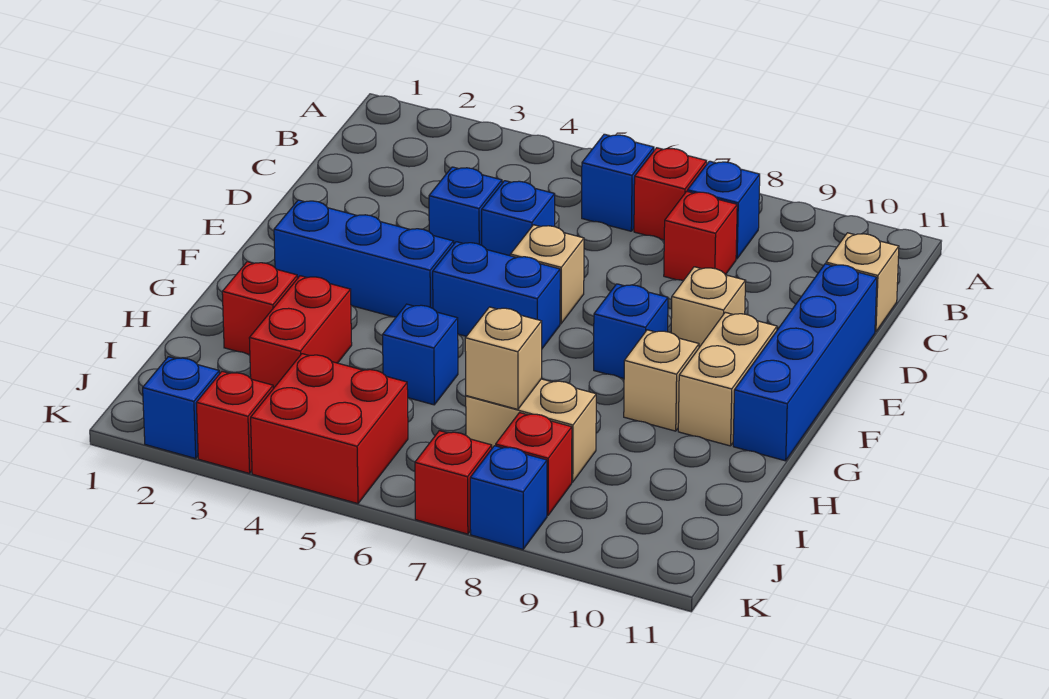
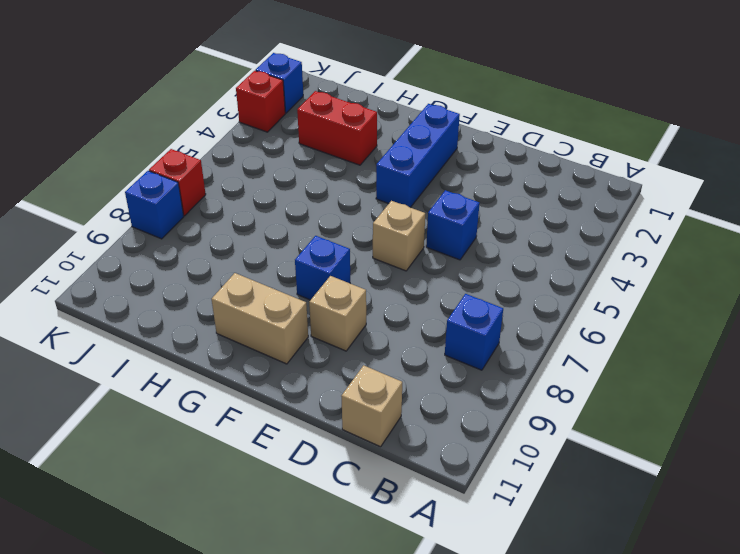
none -> blue 1x1 brick [582,134,654,231]
none -> red 1x1 brick [634,148,707,240]
none -> red 1x1 brick [664,191,737,280]

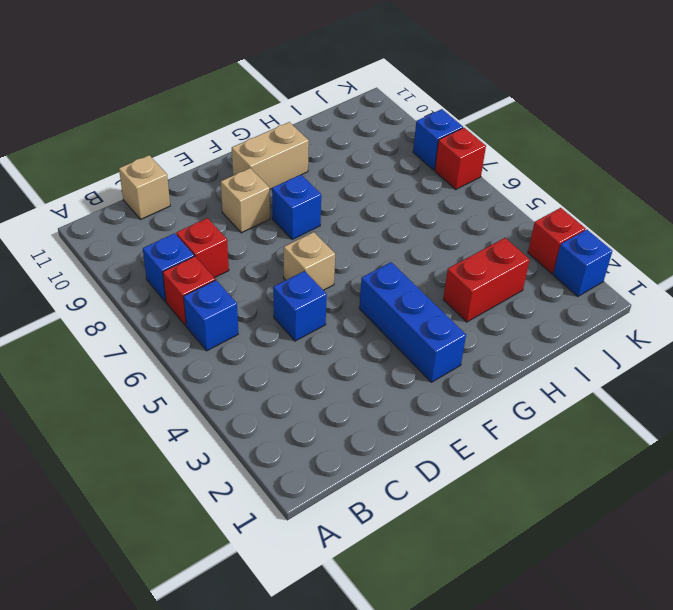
none -> blue 1x1 brick [429,167,502,245]
none -> blue 1x4 brick [733,264,877,461]
none -> blue 1x2 brick [433,242,560,348]

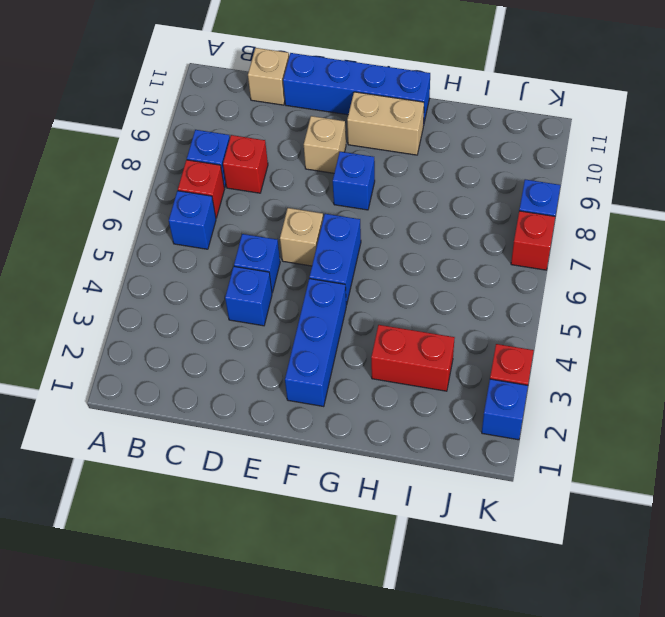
none -> tan 1x1 brick [624,330,699,431]
none -> red 1x1 brick [222,262,298,355]
none -> blue 1x1 brick [383,304,458,405]

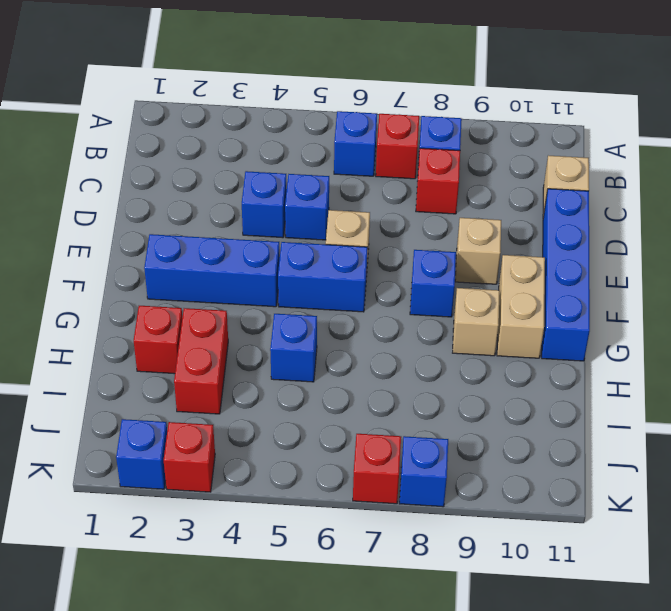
none -> tan 1x2 brick [466,379,596,482]
none -> red 2x2 brick [251,354,408,504]
none -> red 1x1 brick [496,413,572,516]

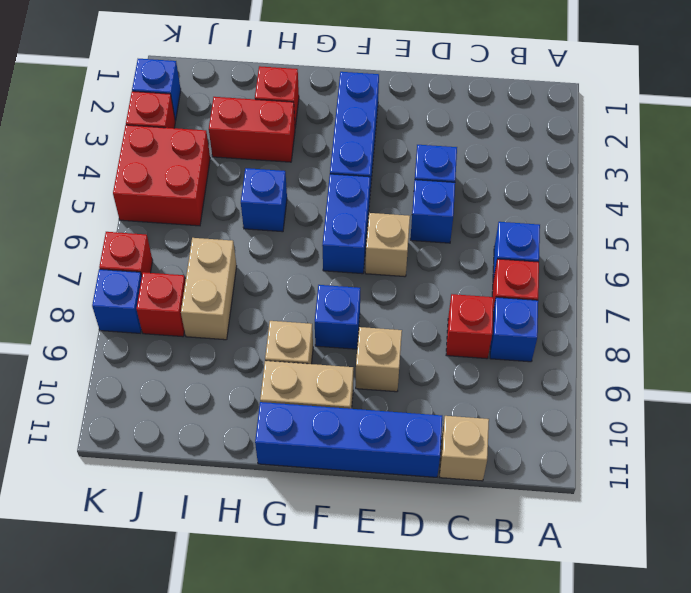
none -> tan 1x1 brick [465,307,542,409]

